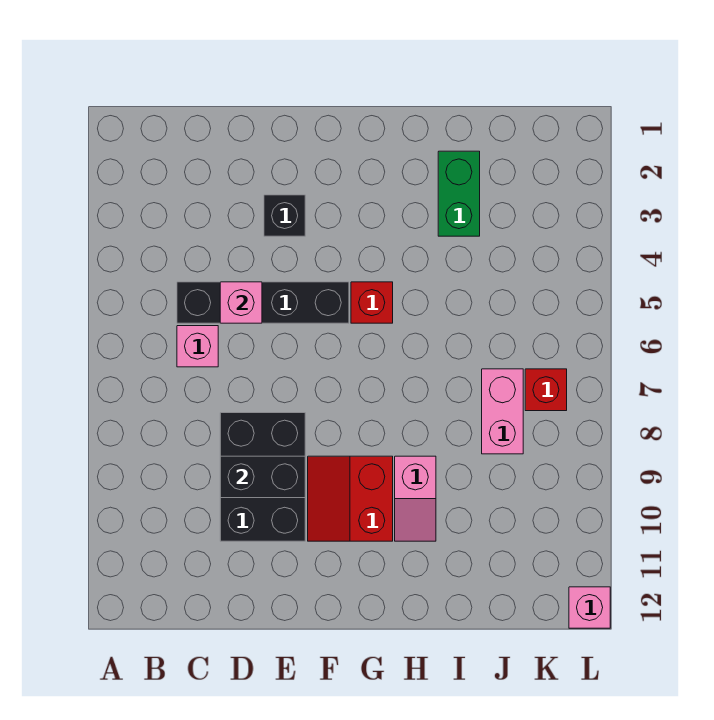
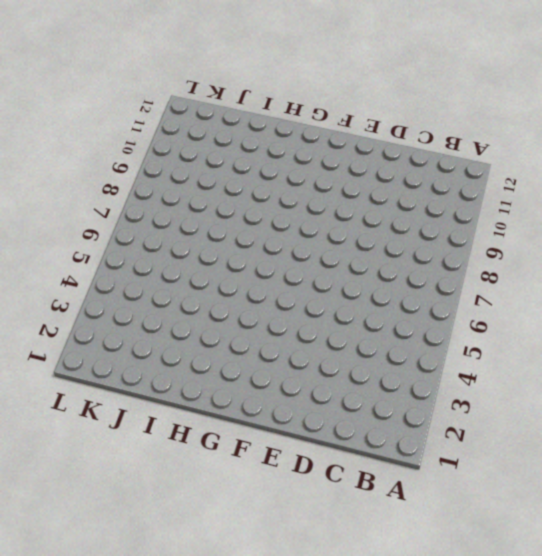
none -> black 1x4 brick [177,282,349,323]
none -> pink 1x1 brick [177,326,218,367]
none -> black 2x3 brick [220,413,305,541]

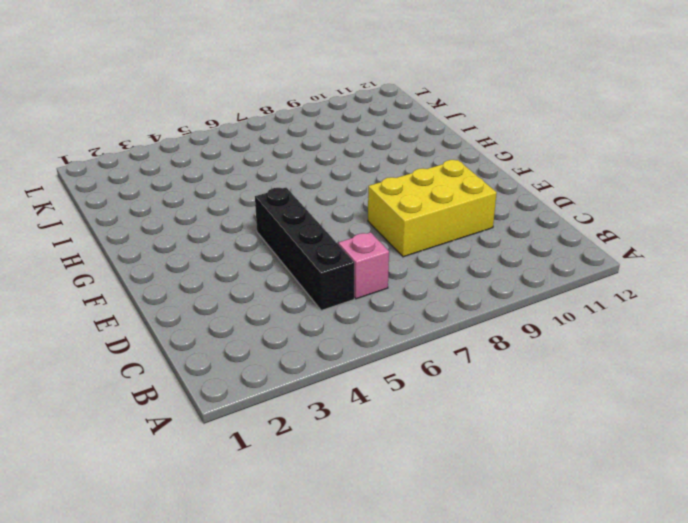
yellow 2x3 brick [368,160,497,257] -> black 2x3 brick [220,413,305,541]
none -> black 1x1 brick [264,195,305,236]
none -> red 2x2 slope [308,456,393,541]
none -> red 1x1 brick [351,282,393,323]

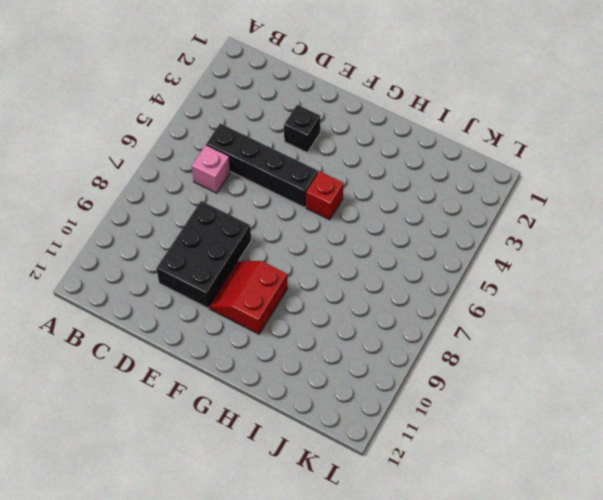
none -> pink 1x2 slope [395,456,436,541]
none -> green 1x2 brick [438,151,480,236]
none -> pink 1x2 brick [482,369,523,454]

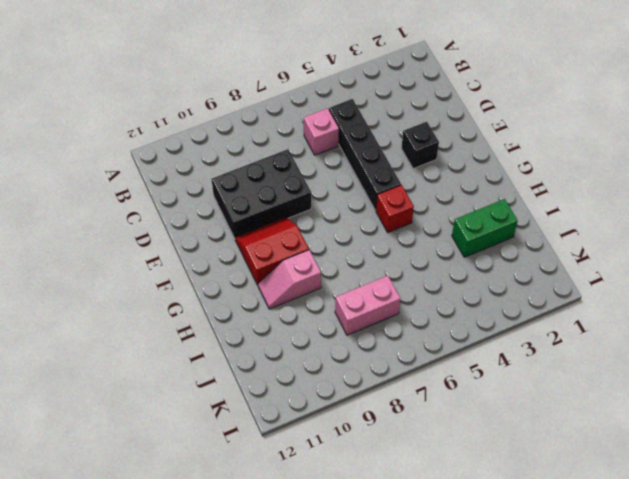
none -> red 1x1 brick [525,369,567,411]
none -> pink 1x1 brick [569,587,610,628]
none -> pink 1x1 brick [220,282,262,323]

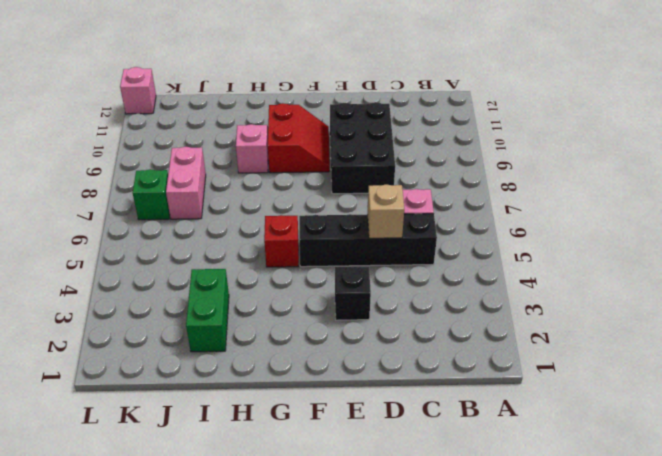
tan 1x1 brick [367,184,404,238] -> pink 1x1 brick [220,282,262,323]
green 1x1 brick [133,169,170,220] -> red 1x1 brick [525,369,567,411]
none -> black 1x2 brick [220,456,305,498]

